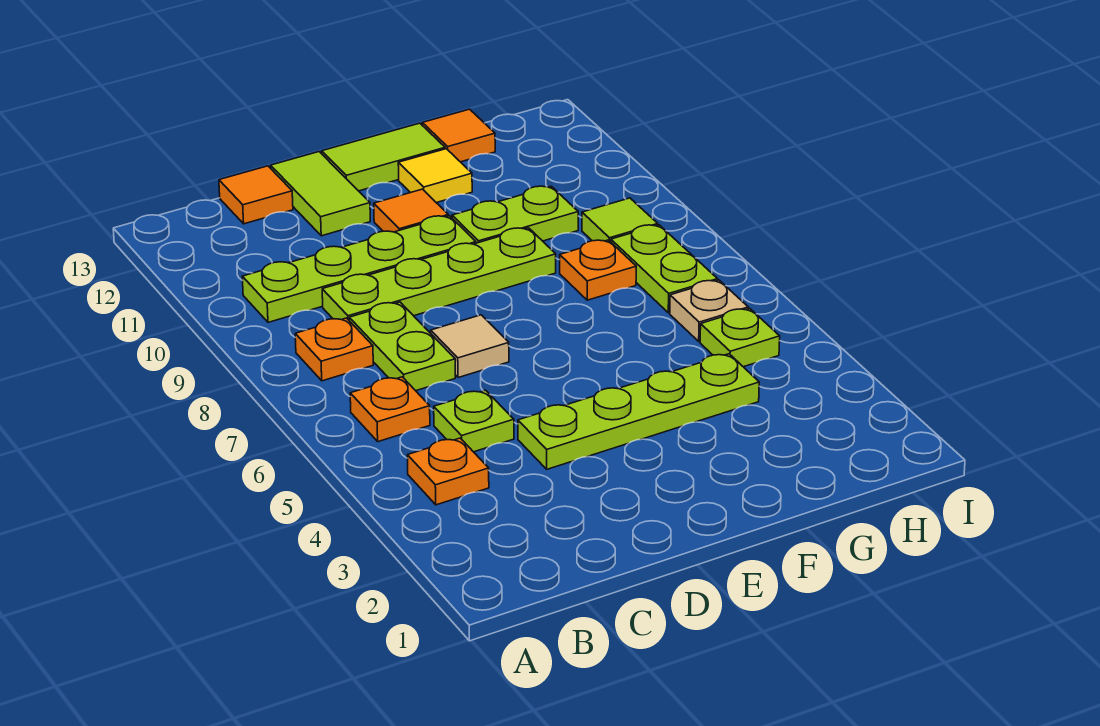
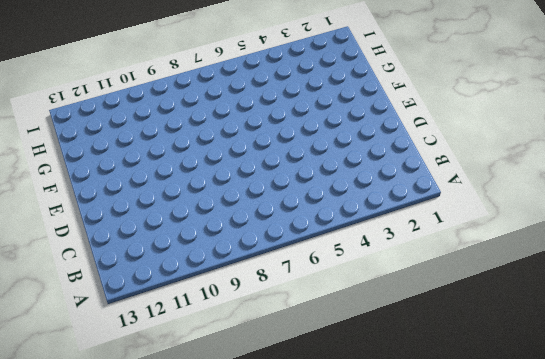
none -> orange 1x1 plate [407,438,489,505]
none -> orange 1x1 plate [350,377,430,442]
none -> orange 1x1 plate [295,318,373,381]

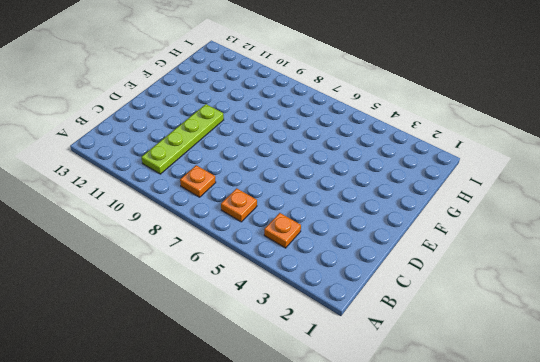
none -> lime 1x1 plate [434,390,514,452]
none -> lime 1x2 plate [349,302,455,391]
none -> lime 1x4 plate [322,228,556,320]

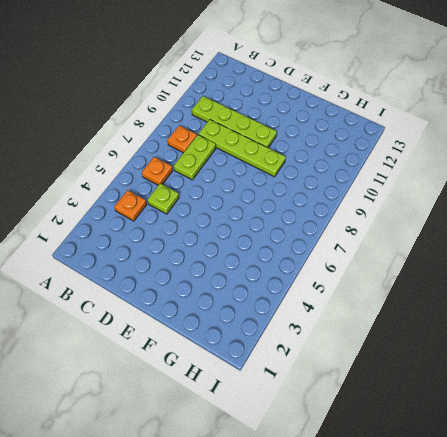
none -> orange 1x1 tile [219,166,293,224]
none -> lime 1x4 plate [518,354,759,469]
none -> tan 1x1 tile [431,315,509,378]

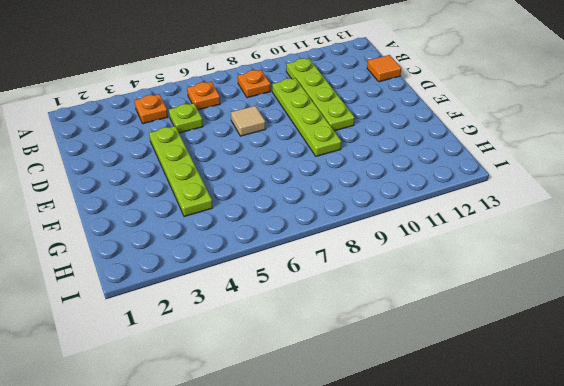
none -> lime 1x2 plate [349,302,455,391]
none -> lime 1x2 tile [271,152,370,236]
none -> orange 1x1 tile [374,189,448,232]

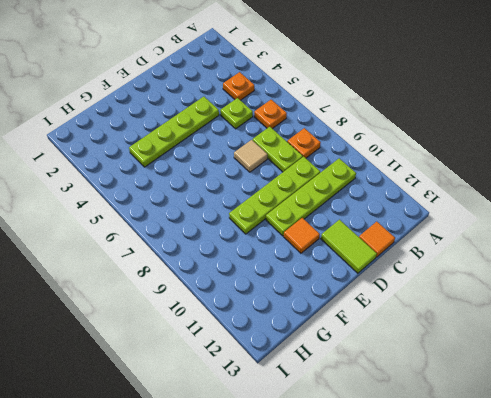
none -> lime 1x2 tile [322,123,445,191]
none -> lime 1x2 plate [452,186,578,243]
none -> yellow 1x1 tile [398,149,472,203]

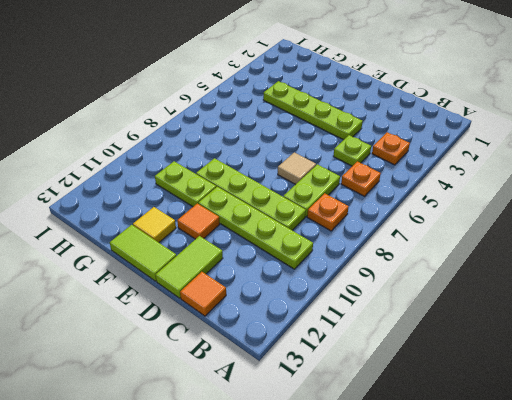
none -> orange 1x1 plate [560,240,636,300]
none -> orange 1x1 tile [422,109,495,162]
none -> lime 1x1 plate [700,308,780,367]

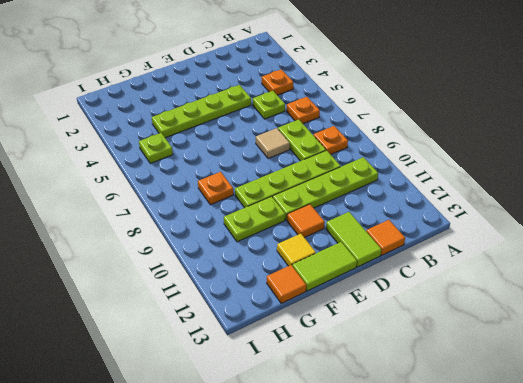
none -> tan 1x1 plate [670,280,748,342]
none -> lime 1x2 plate [611,225,718,313]
none -> lime 1x1 tile [582,198,658,242]

